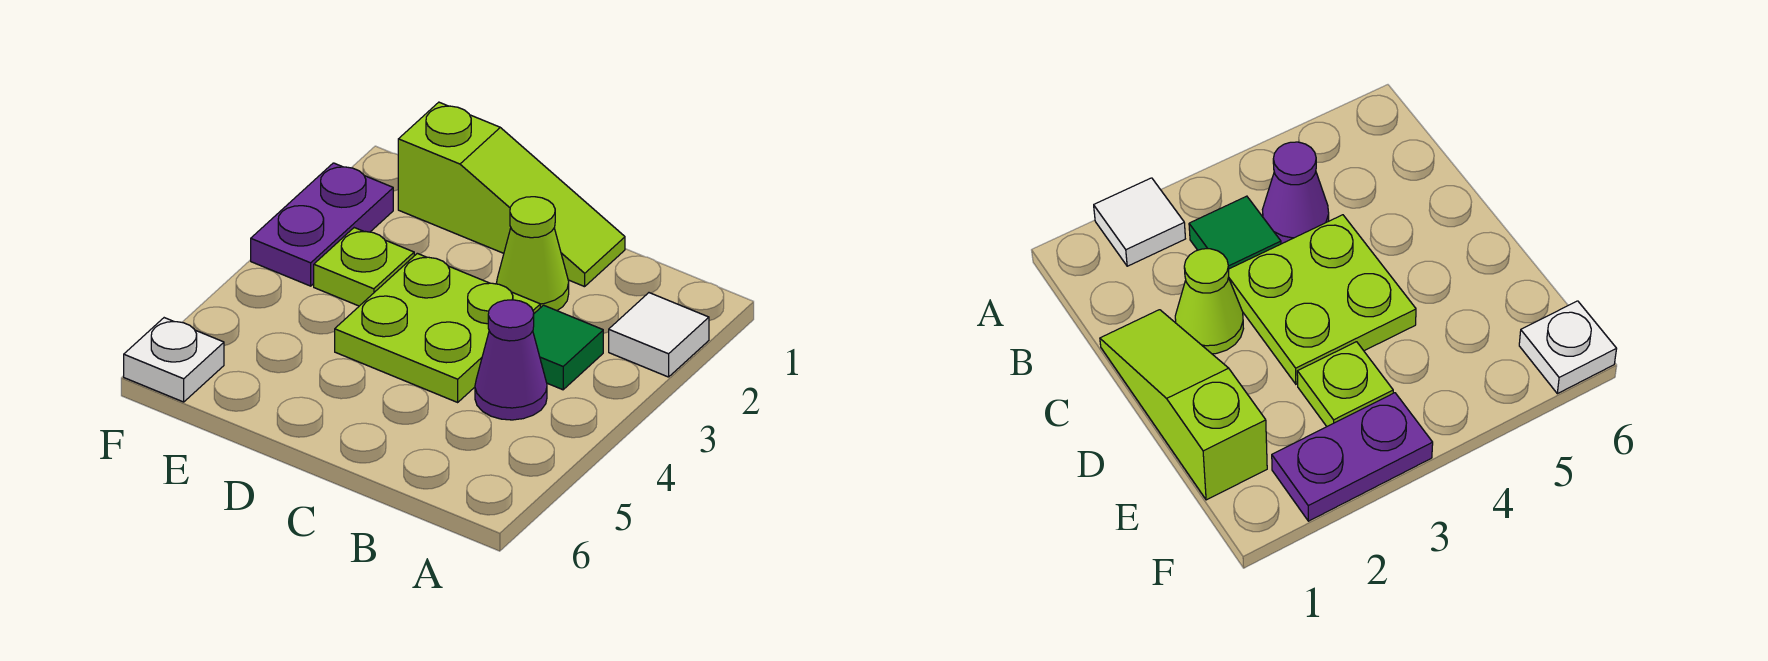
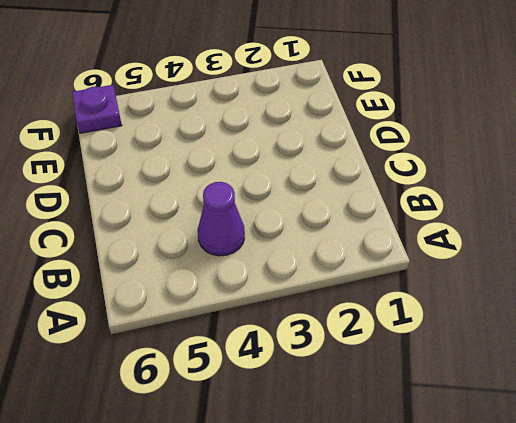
purple 1x1 plate [72,85,122,133] -> white 1x1 plate [124,318,224,402]
none -> white 1x1 tile [609,293,709,377]
none -> green 1x1 tile [533,305,603,390]

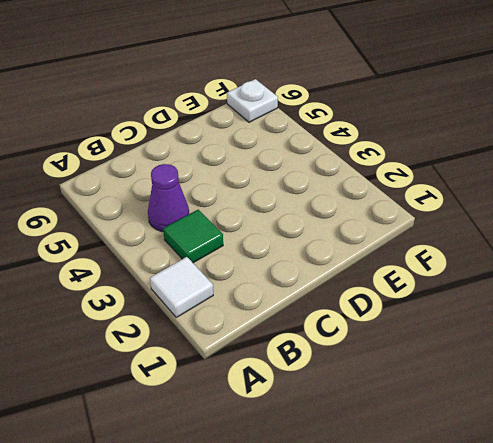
none -> lime 1x3 slope [398,102,625,287]
none -> lime 1x1 cone [496,197,569,311]

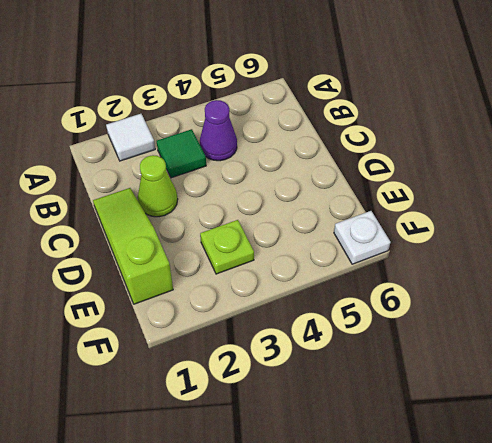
none -> lime 2x2 plate [335,253,540,402]
none -> purple 1x2 plate [251,163,393,286]

